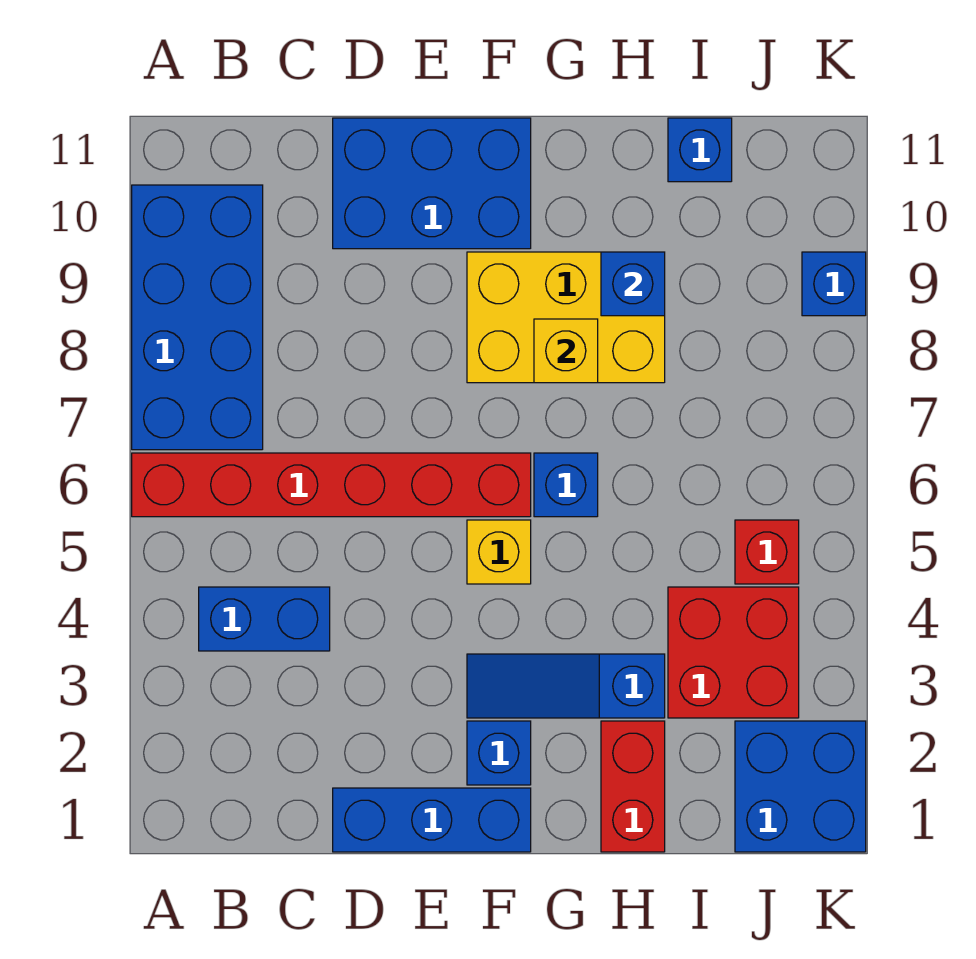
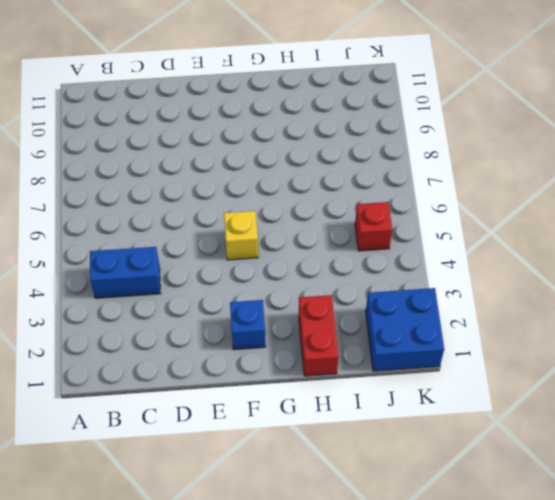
none -> red 1x6 brick [132,453,531,517]
none -> blue 2x4 brick [132,185,263,450]
none -> blue 1x3 brick [333,788,531,852]

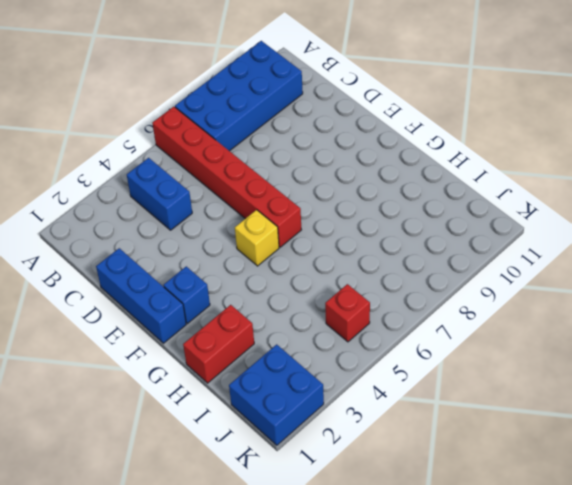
none -> blue 2x3 brick [333,118,531,249]
none -> blue 1x3 slope [467,654,665,718]
none -> yellow 2x3 brick [467,252,665,383]

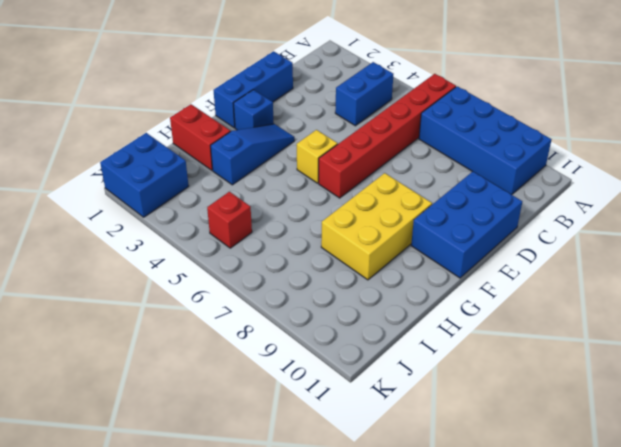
none -> blue 1x1 brick [534,453,598,517]
none -> red 2x2 brick [668,587,799,718]
none -> blue 1x1 brick [668,118,732,182]

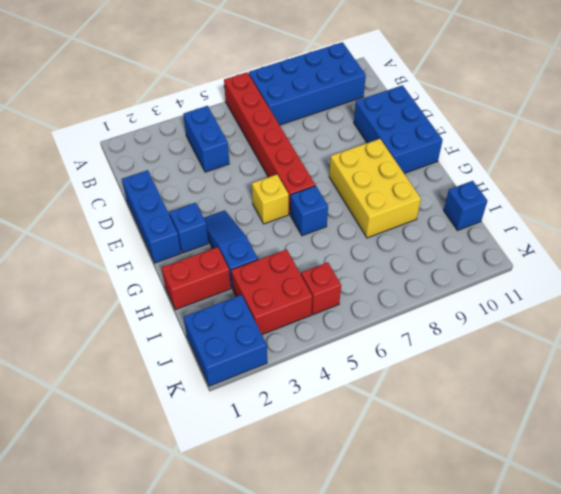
none -> blue 1x1 brick [802,252,866,316]
none -> yellow 1x1 brick [534,319,598,383]
none -> blue 1x1 brick [601,252,665,316]

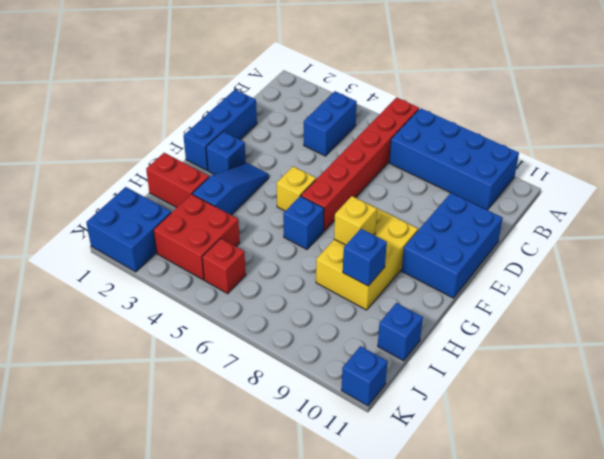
blue 1x1 brick [341,346,387,406] -> blue 1x1 brick moved to [802,252,866,316]

